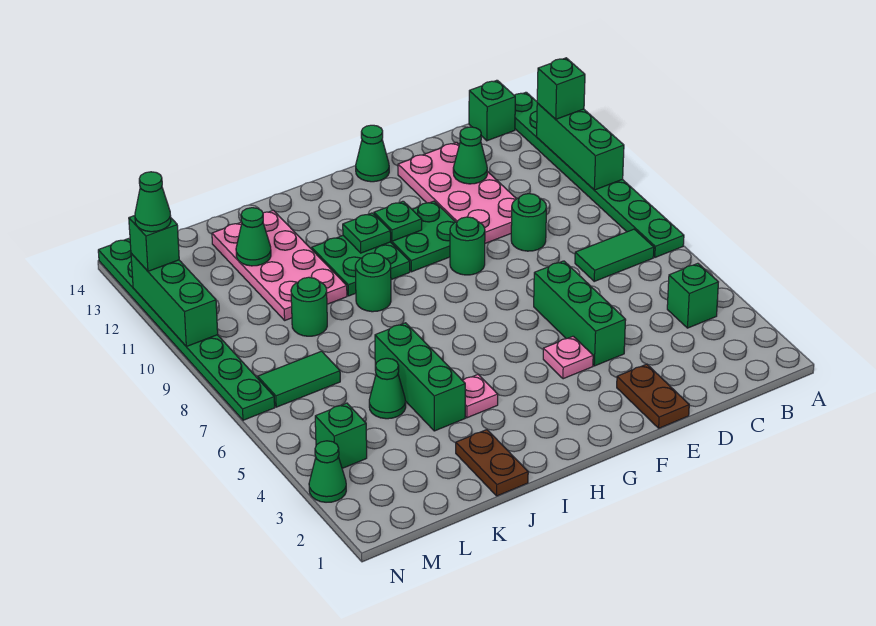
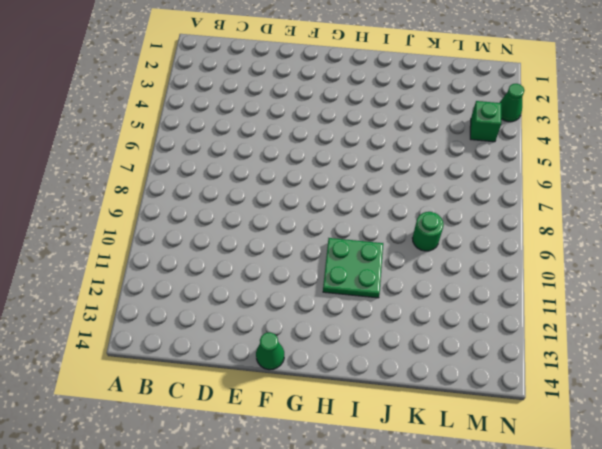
none -> green 1x8 plate [514,92,684,257]
none -> green 1x1 brick [667,263,718,328]
none -> green 1x2 tile [575,229,654,281]
none -> green 1x1 brick [469,80,515,141]

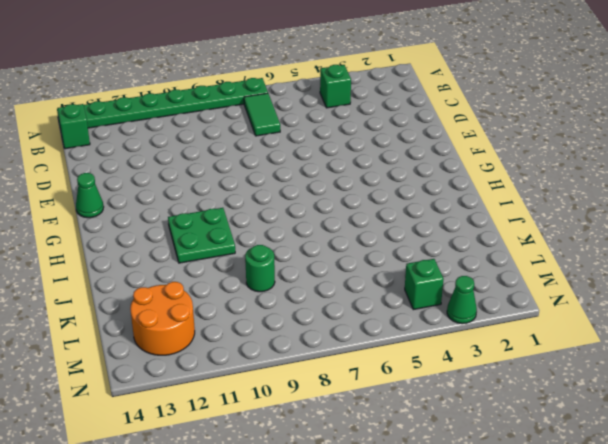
orange 2x2 round brick [130,282,195,355] -> none
none -> green 1x1 round brick [511,194,546,251]
none -> pink 2x4 plate [398,142,516,243]
none -> brown 1x2 plate [617,364,689,428]
none -> green 1x3 brick [534,261,626,366]

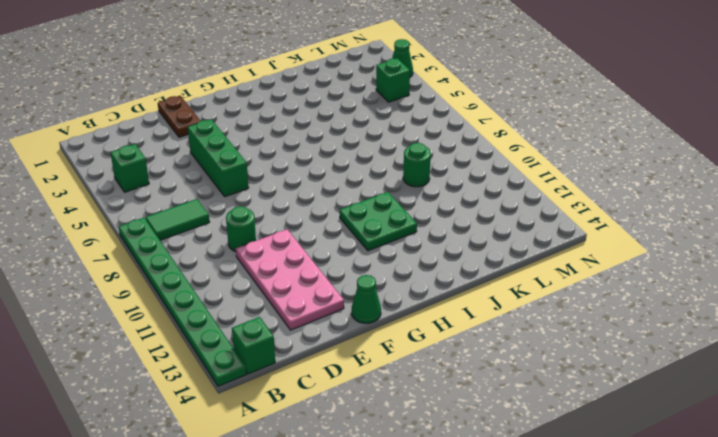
none -> pink 1x1 plate [543,336,593,379]
none -> green 1x1 round brick [450,217,485,275]
none -> green 2x2 plate [391,201,455,272]
none -> pink 1x1 plate [463,375,498,418]

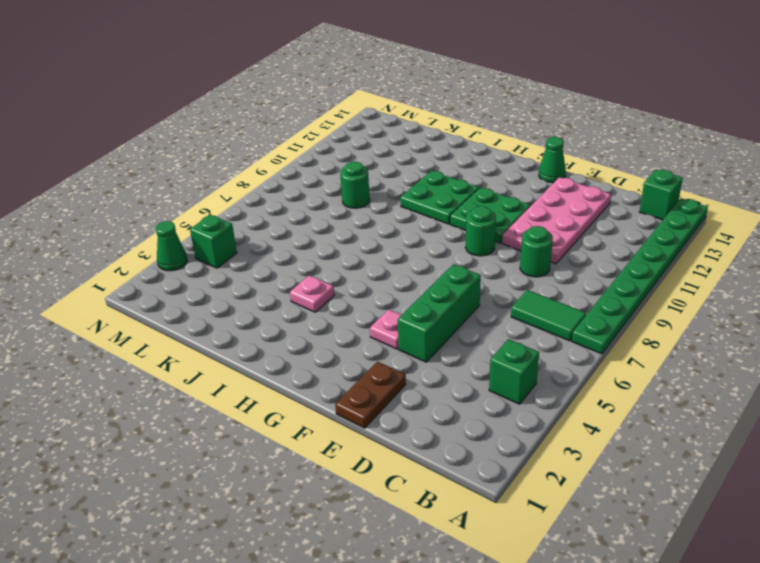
none -> green 1x1 round brick [355,253,391,312]
none -> brown 1x2 plate [456,430,528,496]
none -> green 1x3 brick [375,323,465,431]
none -> pink 2x4 plate [212,210,347,320]

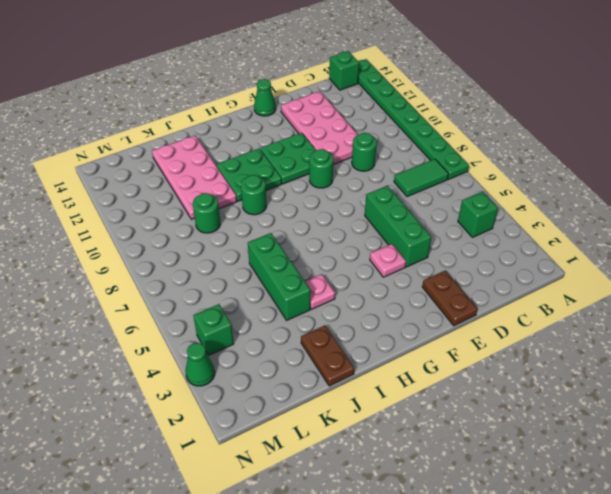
none -> green 1x1 cone [369,358,406,419]
none -> green 1x2 tile [258,351,340,407]
none -> green 1x8 plate [98,239,275,420]
none -> green 1x3 brick [537,103,624,190]

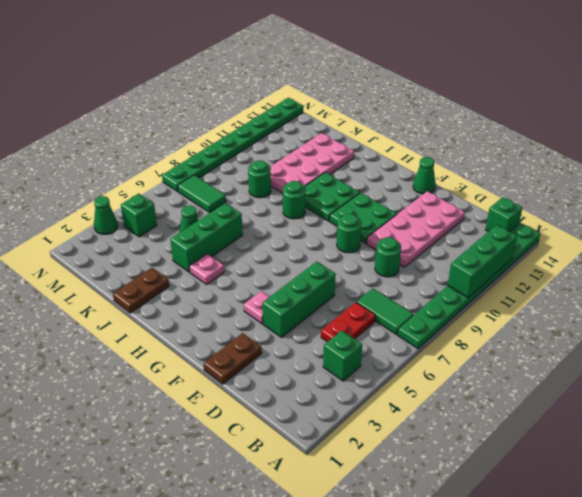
red 1x2 plate [321,302,375,342] -> none
none -> green 1x1 cone [453,127,487,184]
none -> green 1x1 plate [374,201,422,241]
none -> green 1x1 plate [343,213,391,253]
none -> green 1x1 cone [236,208,271,266]

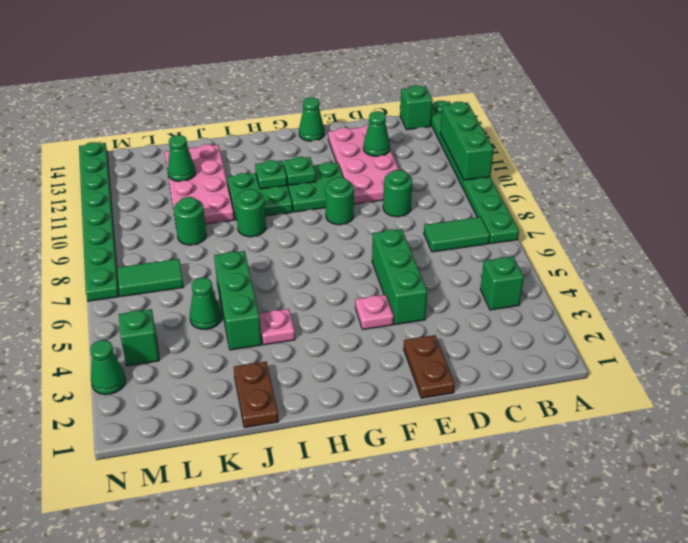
none -> green 1x3 brick [131,253,218,347]
none -> green 1x1 brick [537,58,585,119]
none -> green 1x1 brick [129,216,179,271]
none -> green 1x1 cone [135,172,171,232]

